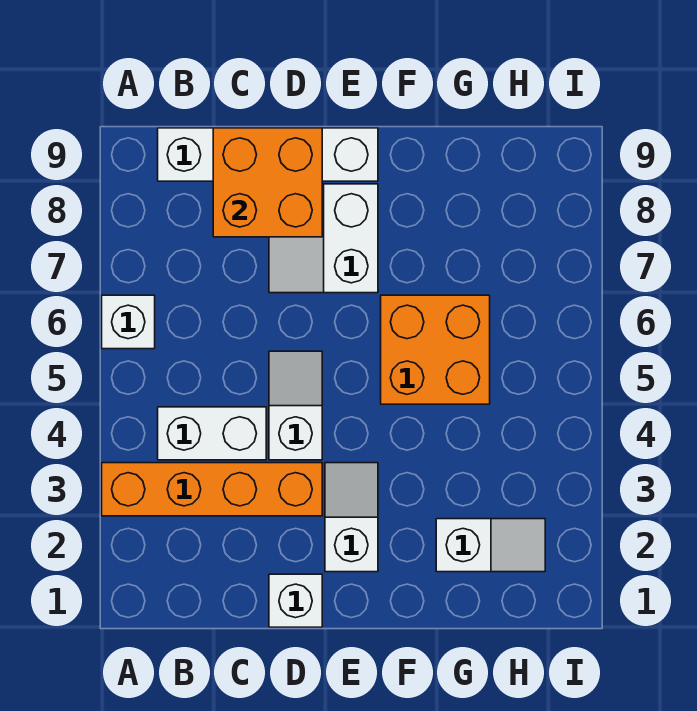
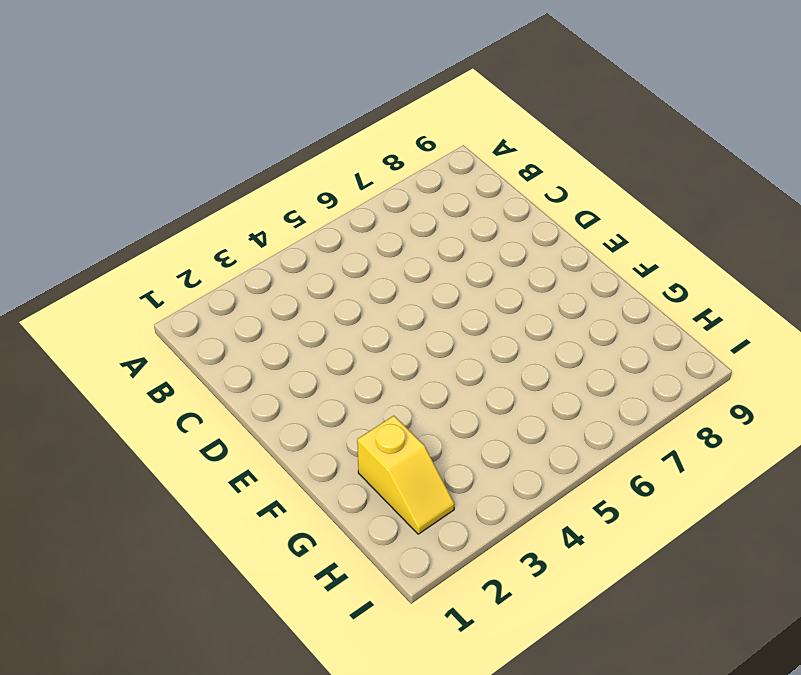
yellow 1x2 slope [357,416,454,534] -> white 1x2 slope [436,519,545,572]
none -> orange 1x4 brick [102,463,322,516]
none -> white 1x1 brick [102,295,155,349]

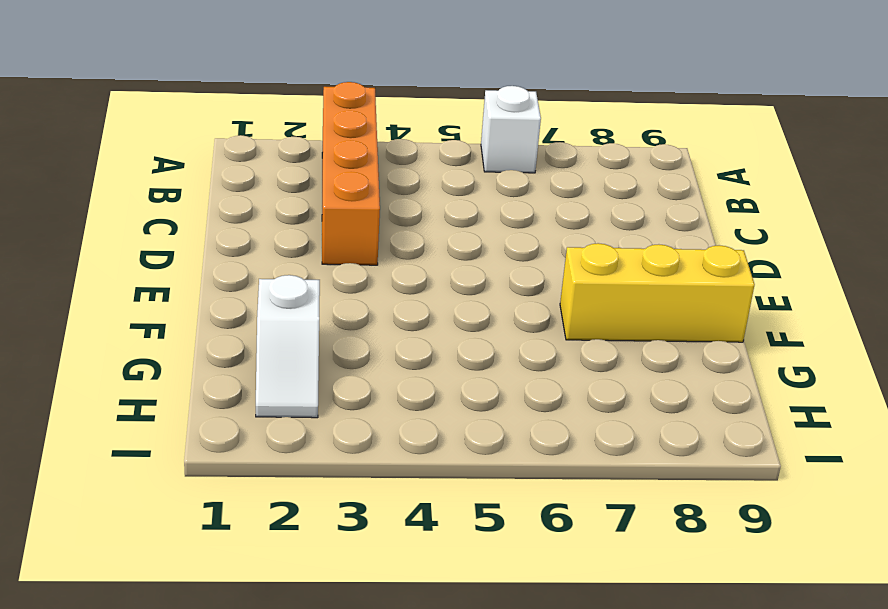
yellow 1x3 brick [560,243,755,342] -> none
none -> white 1x2 brick [158,407,266,460]
none -> white 1x4 brick [158,128,378,181]

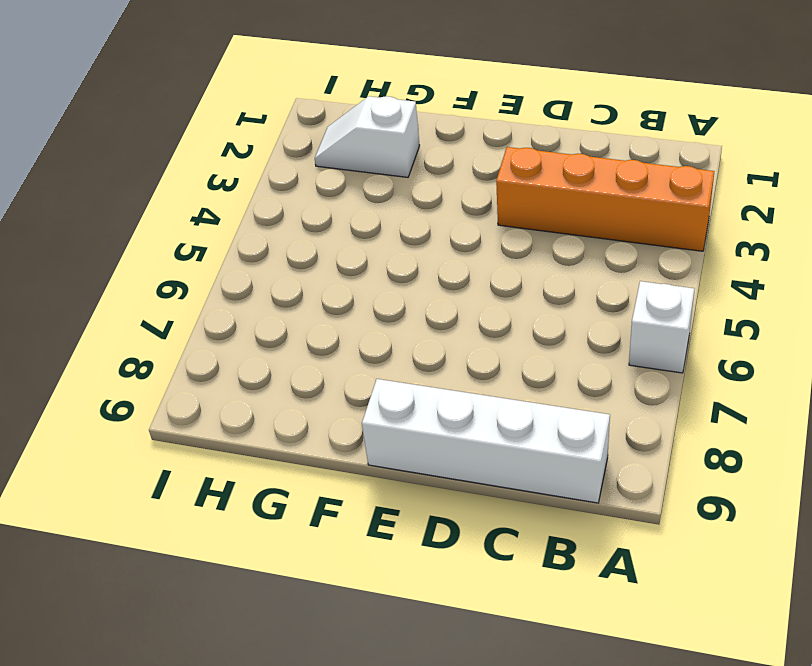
none -> white 1x2 brick [158,407,266,460]
none -> white 1x1 brick [269,574,322,627]

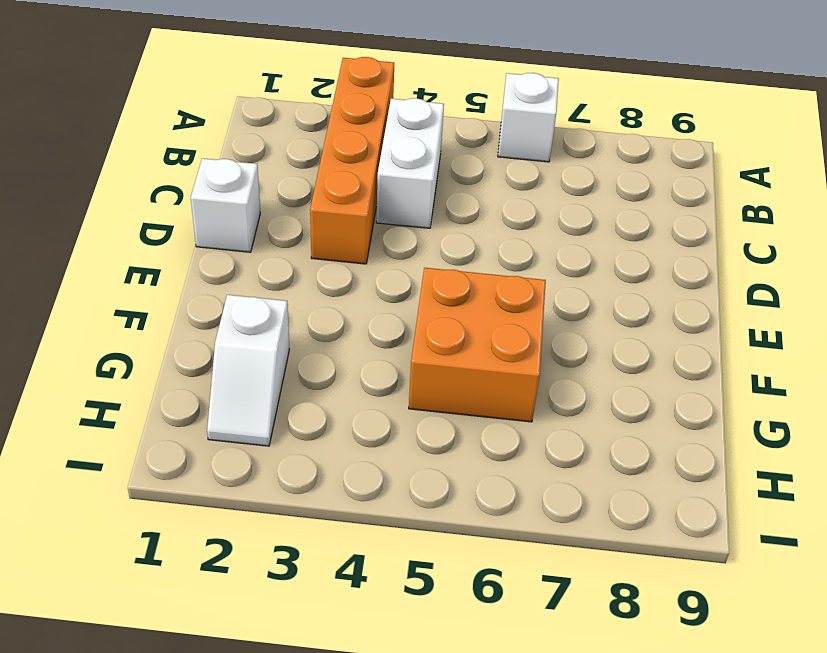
none -> white 1x4 brick [158,128,378,181]
none -> white 1x2 slope [269,351,322,460]

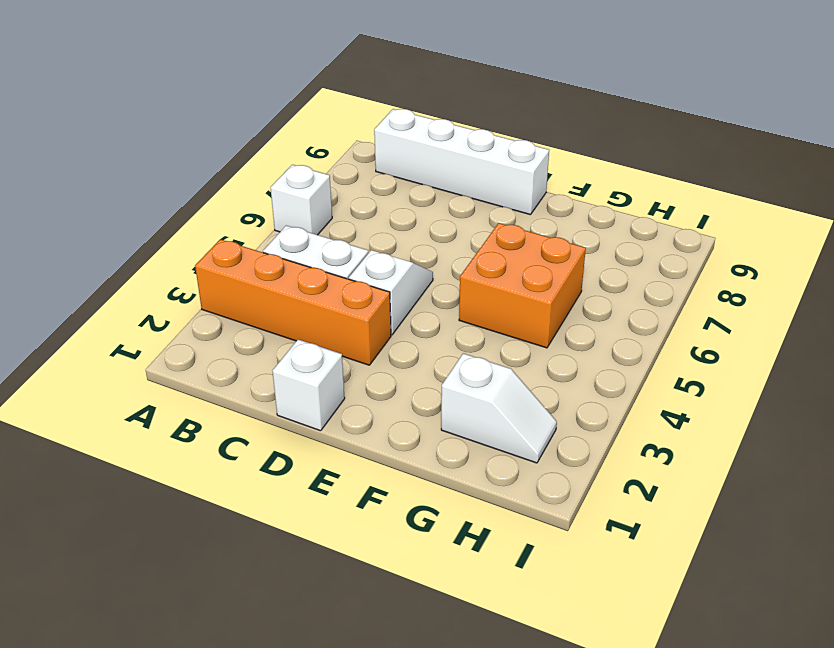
none -> white 2x2 slope [269,184,378,293]
none -> white 1x2 slope [325,463,378,572]

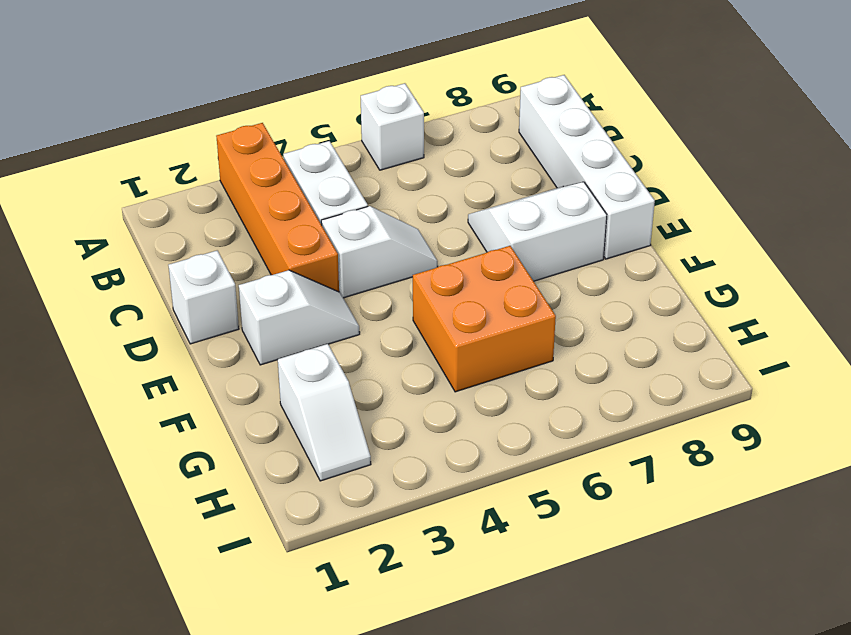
none -> orange 2x2 brick [213,128,322,237]

